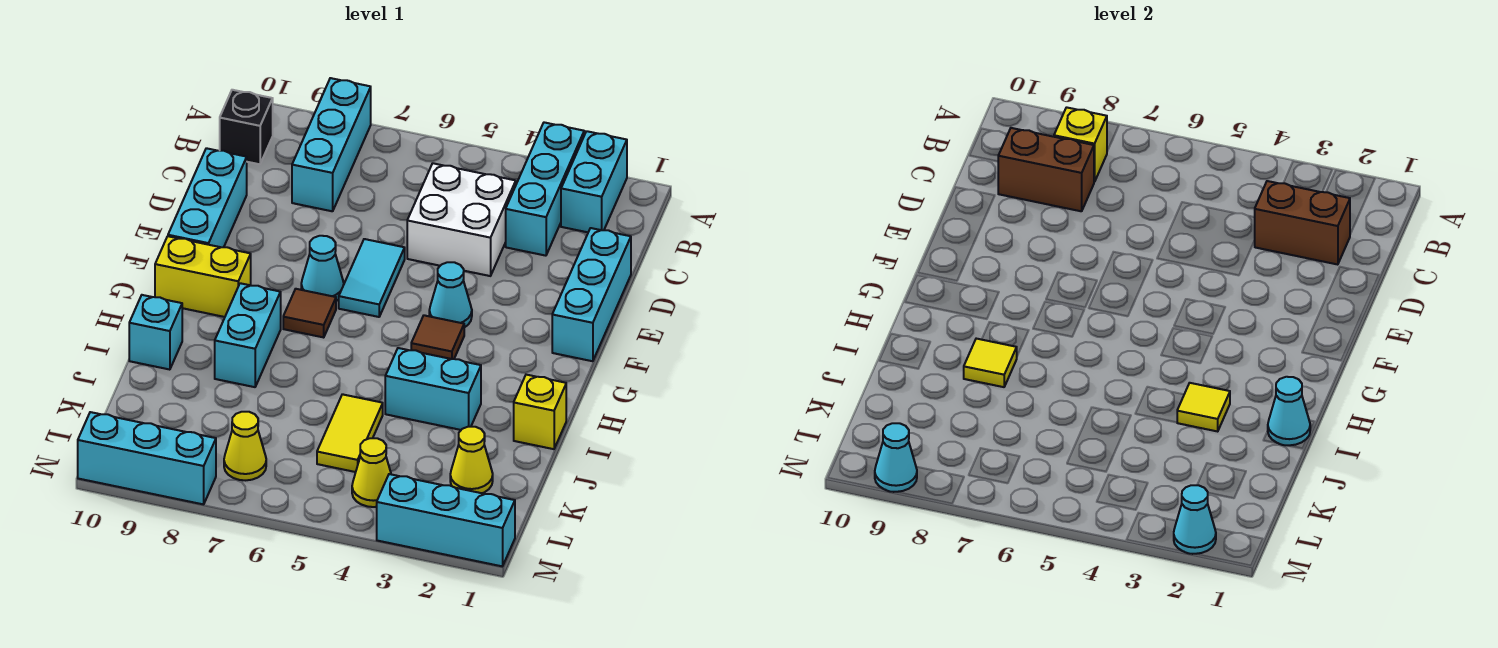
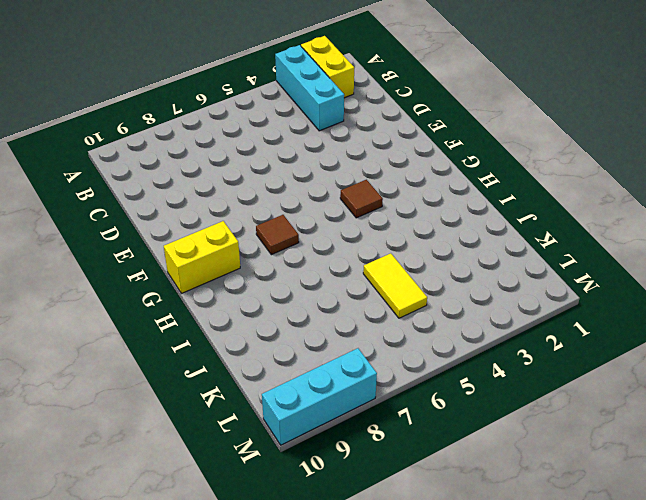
yellow 1x2 brick [301,36,354,98] -> cyan 1x2 brick [561,131,627,232]
none -> cyan 1x3 brick [292,78,371,211]
none -> black 1x1 brick [220,90,273,164]
none -> white 2x2 brick [407,163,516,276]
none -> cyan 1x3 brick [552,228,631,361]

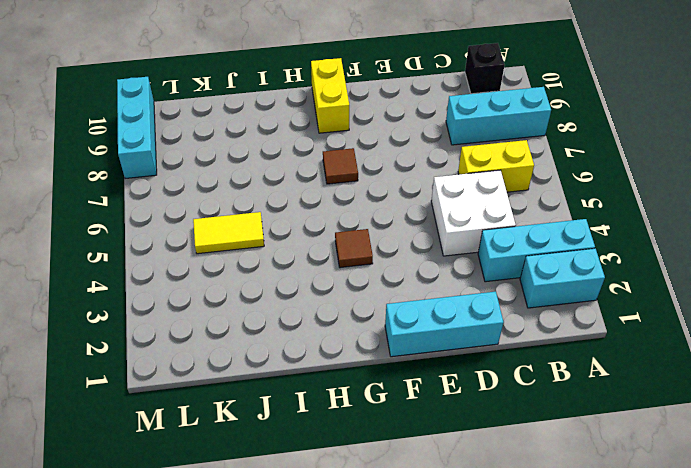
yellow 1x2 brick [458,140,534,192] -> none
none -> cyan 1x3 brick [168,148,247,247]
none -> cyan 1x2 tile [339,239,405,317]
none -> cyan 1x1 cone [429,262,472,328]
none -> cyan 1x1 cone [301,236,344,301]

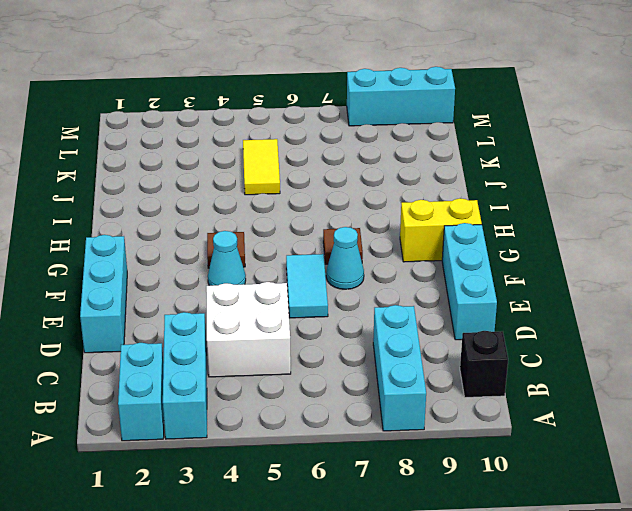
none -> cyan 1x2 brick [215,283,281,387]
none -> yellow 1x1 brick [514,375,566,449]
none -> cyan 1x2 brick [385,348,481,430]
none -> cyan 1x1 brick [129,295,182,370]

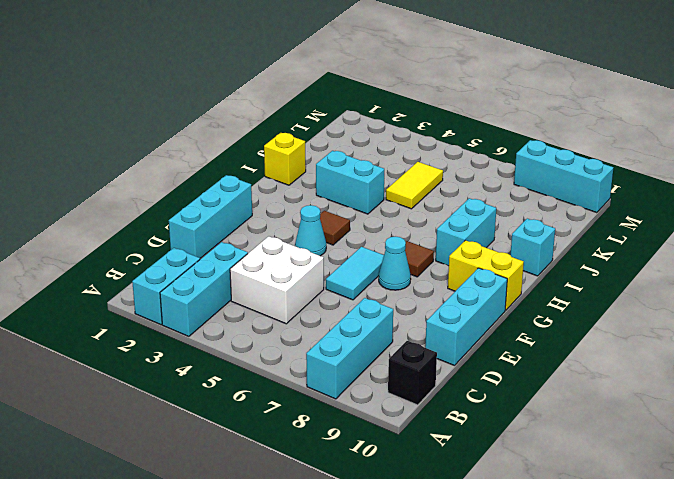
none -> yellow 1x1 cone [450,427,493,493]
none -> yellow 1x1 cone [352,438,391,507]
none -> yellow 1x1 cone [224,412,266,480]
none -> cyan 1x3 brick [377,474,515,566]

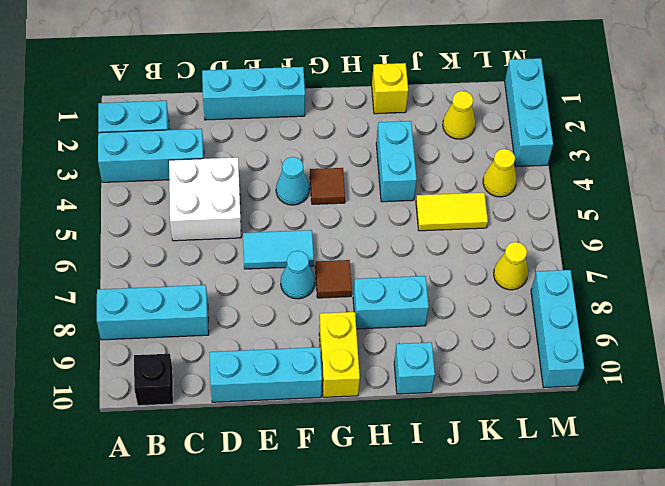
none -> yellow 1x1 brick [1054,107,1107,182]
none -> brown 1x2 brick [1255,181,1350,265]
none -> brown 1x2 brick [998,128,1094,211]
none -> cyan 1x1 cone [1268,377,1311,445]

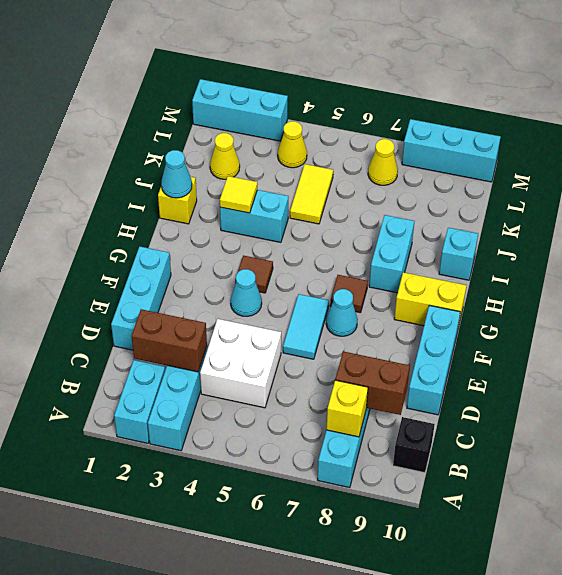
none -> yellow 1x1 tile [964,339,1017,387]
none -> cyan 1x1 cone [1174,485,1216,554]
none -> cyan 1x1 cone [875,423,917,492]

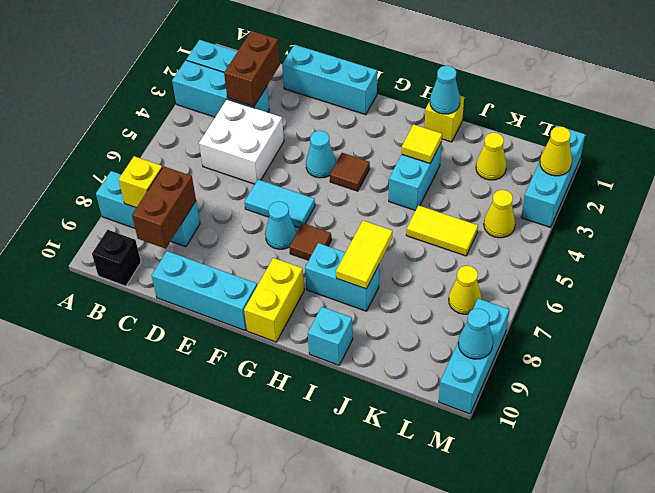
yellow 1x2 tile [336,221,393,289] -> yellow 1x1 tile [964,339,1017,387]
yellow 1x1 cone [540,127,572,176] -> cyan 1x1 cone [1174,485,1216,554]

